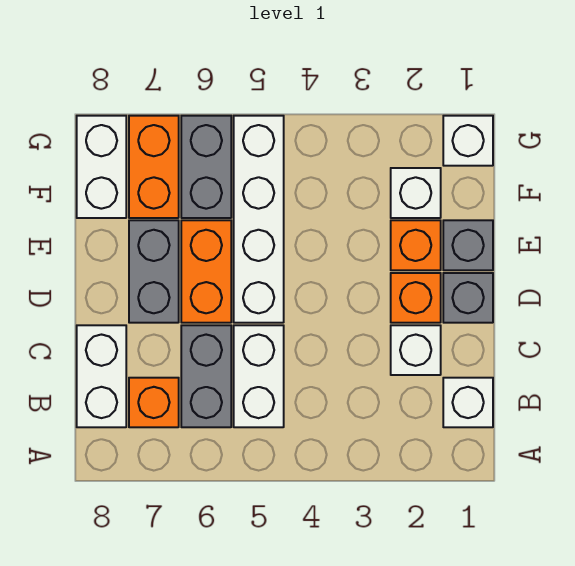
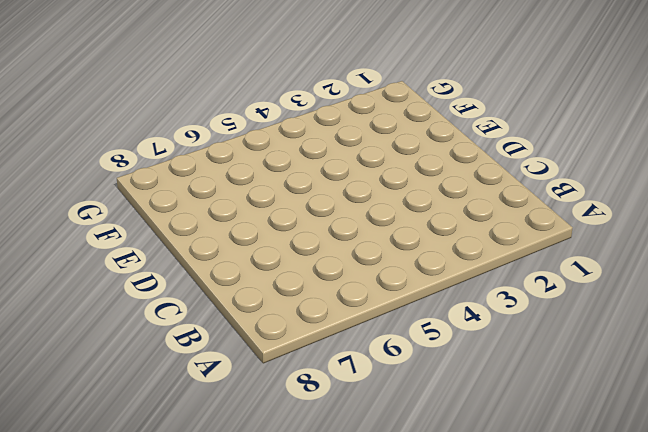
none -> white 1x1 brick [443,378,493,427]
none -> white 1x2 brick [234,325,284,427]
none -> grey 1x2 brick [181,325,231,427]

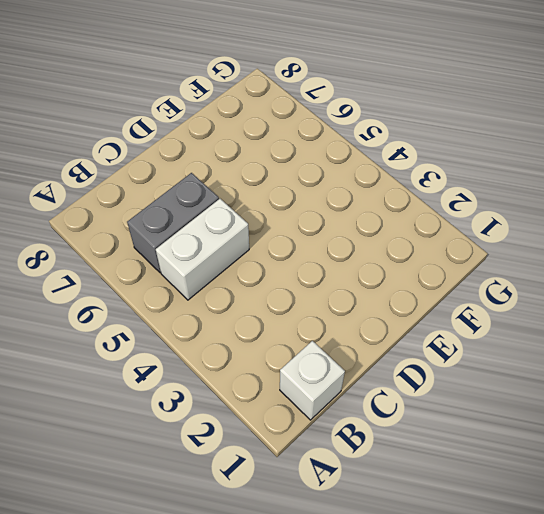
none -> orange 1x1 brick [129,378,179,427]
none -> white 1x2 brick [77,325,126,427]
none -> white 1x1 brick [391,325,441,375]

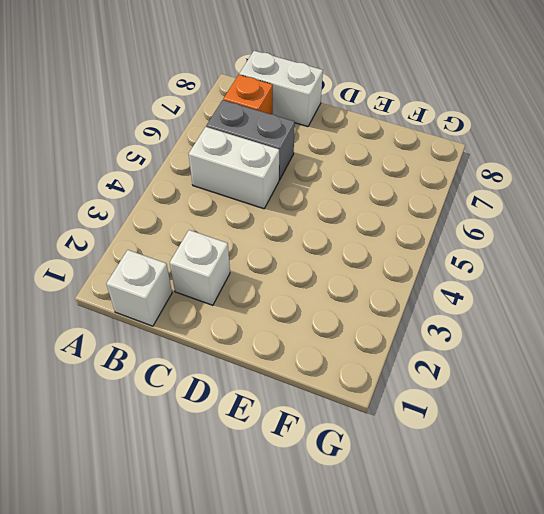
none -> grey 1x1 brick [443,273,493,323]
none -> orange 1x1 brick [391,273,441,323]
none -> white 1x4 brick [234,116,284,323]

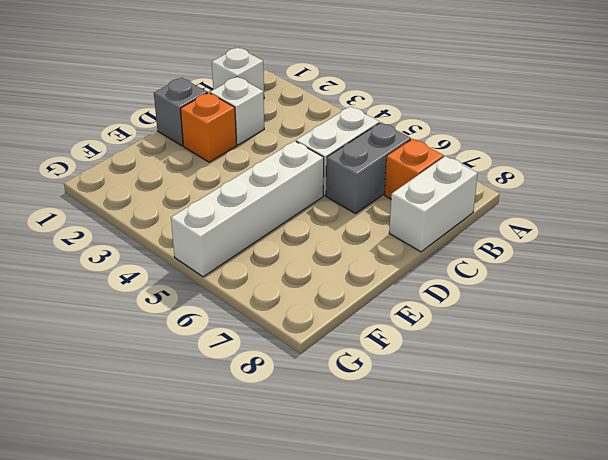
none -> orange 1x2 brick [181,220,231,323]
none -> grey 1x2 brick [129,220,179,323]
none -> grey 1x1 brick [443,220,493,270]

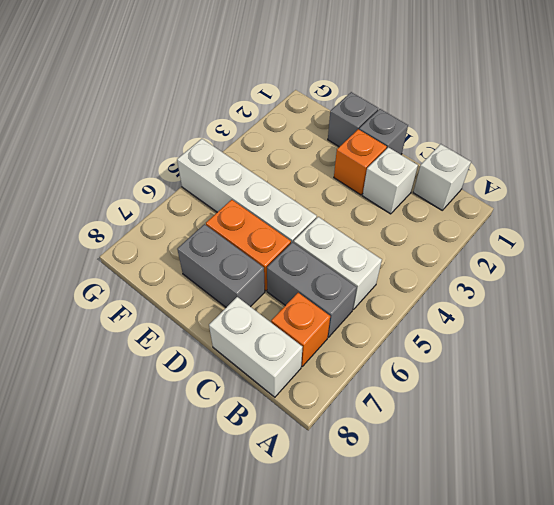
none -> orange 1x1 brick [391,220,441,270]
none -> white 1x1 brick [391,168,441,218]
none -> grey 1x2 brick [181,116,231,218]

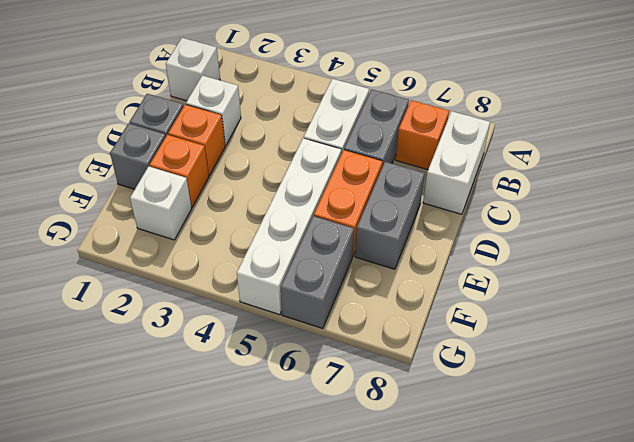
none -> orange 1x2 brick [129,116,179,218]
none -> white 1x2 brick [77,116,126,218]
none -> white 1x1 brick [443,116,493,166]

